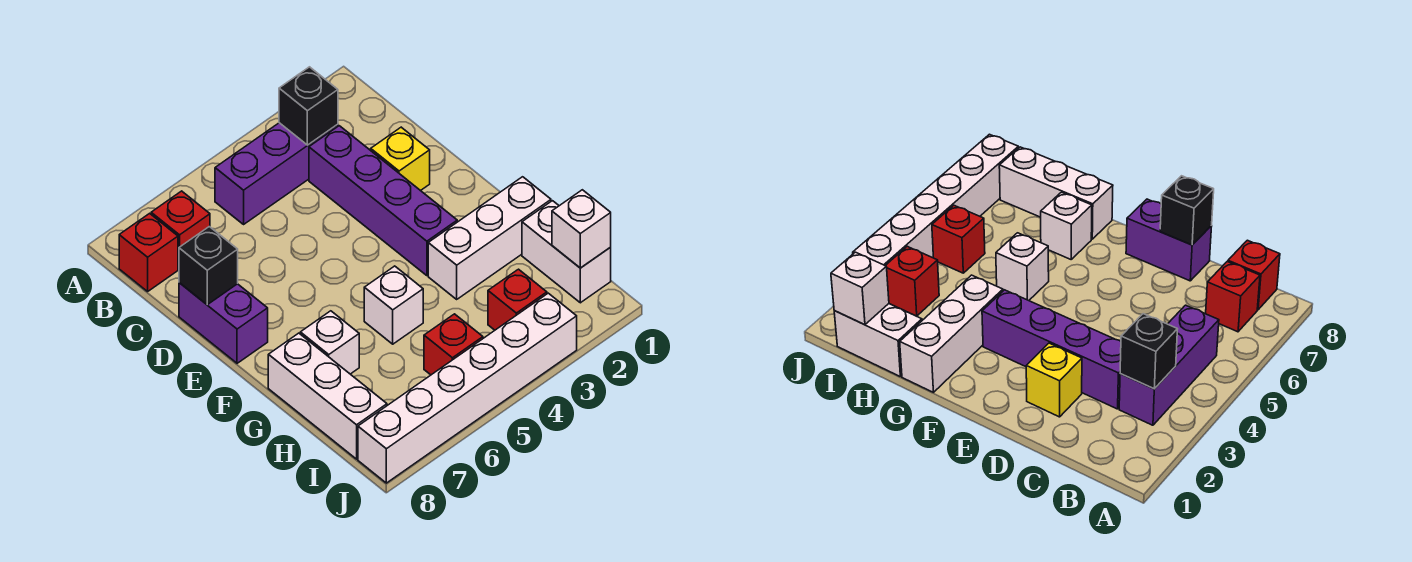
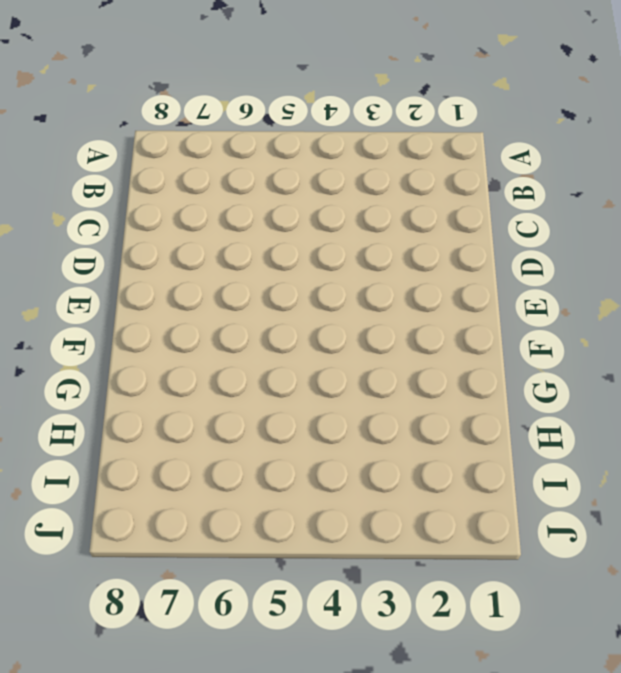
none -> purple 1x3 brick [215,123,338,224]
none -> red 1x1 brick [151,191,210,269]
none -> red 1x1 brick [119,213,178,291]

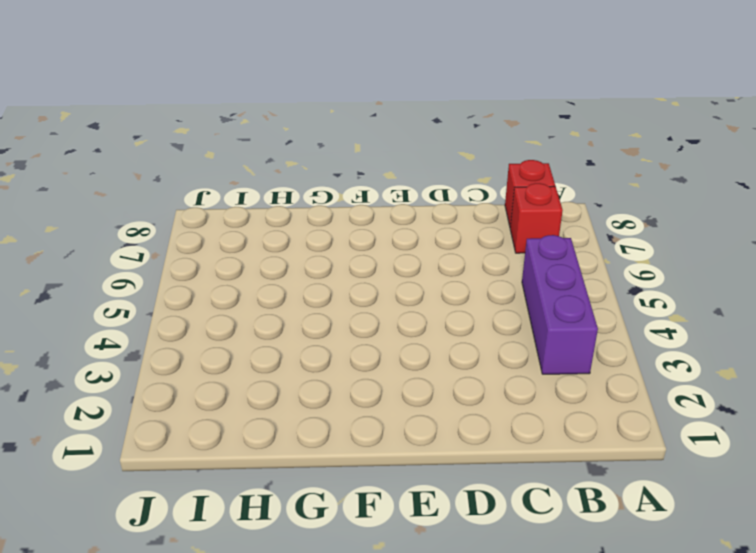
none -> purple 1x4 brick [309,126,457,276]
none -> yellow 1x1 brick [371,127,430,191]
none -> purple 1x2 brick [179,283,268,363]

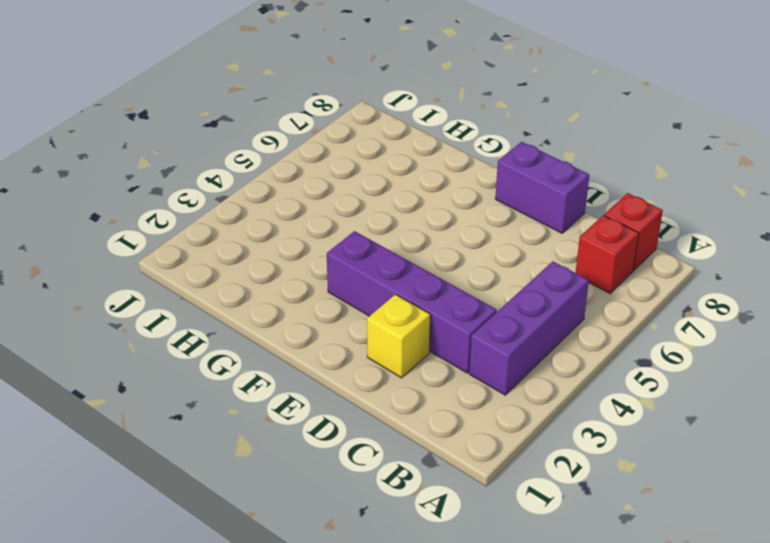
none -> white 1x3 brick [428,177,551,299]
none -> white 1x1 brick [364,266,423,344]
none -> white 1x1 brick [300,311,359,374]

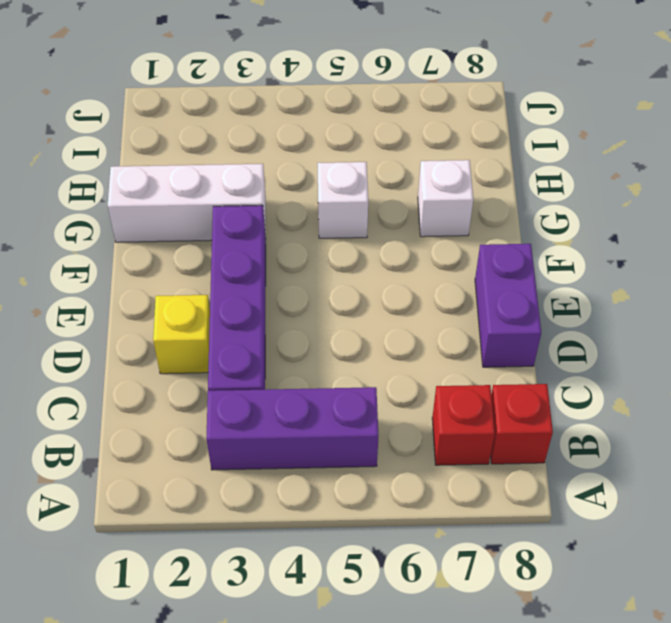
none -> white 1x3 brick [268,333,387,459]
none -> white 1x2 brick [522,201,611,303]
none -> red 1x1 brick [488,269,547,330]

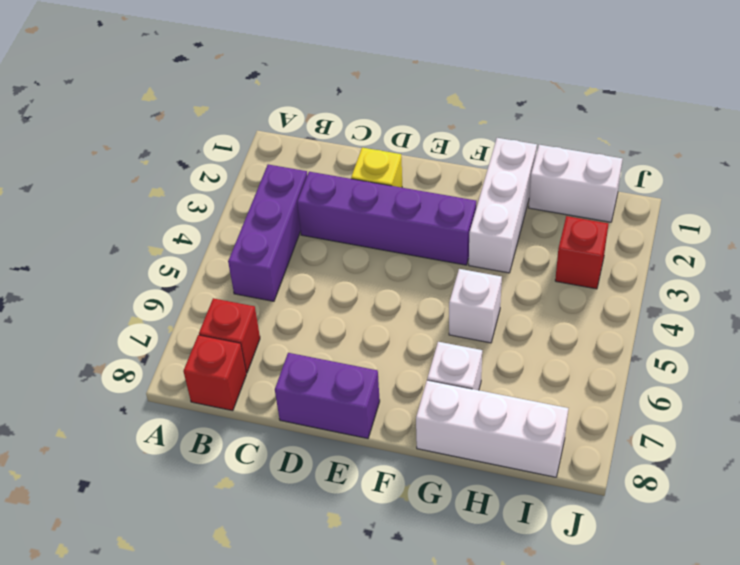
none -> red 1x1 brick [424,314,483,375]
none -> white 1x6 brick [358,293,577,483]
none -> black 1x1 brick [279,67,338,145]

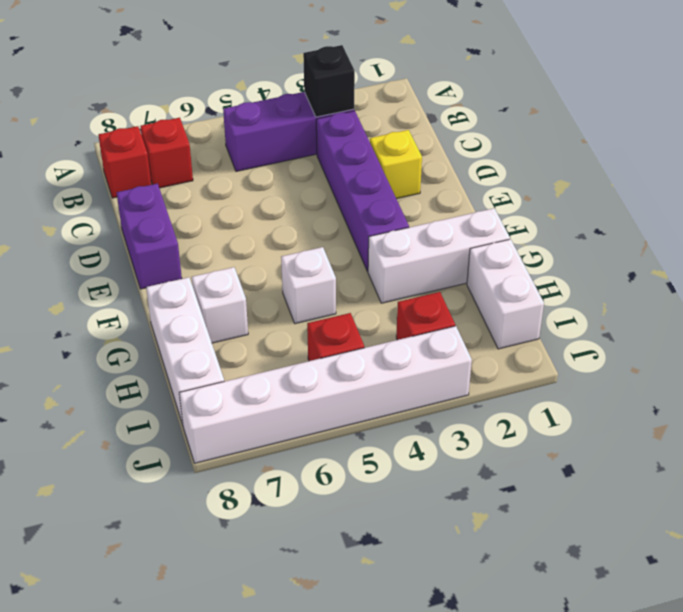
none -> black 1x1 brick [179,227,238,305]
none -> white 1x1 brick [552,190,611,268]

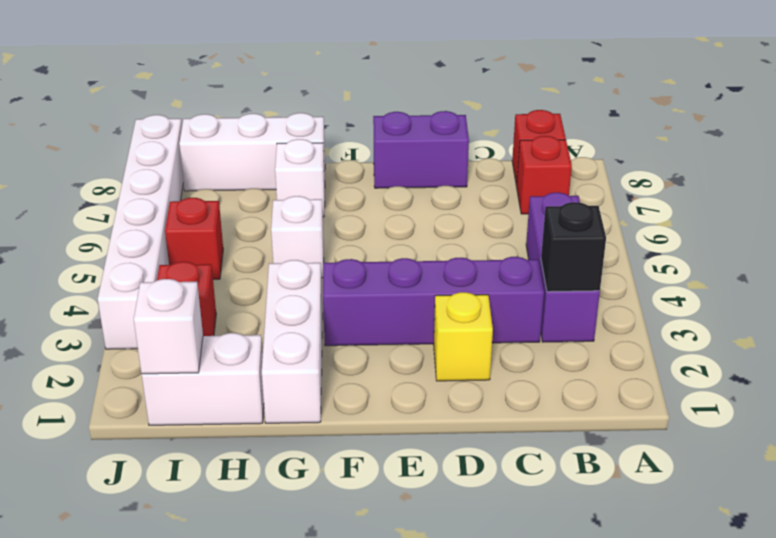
none -> black 1x1 brick [179,227,238,305]

